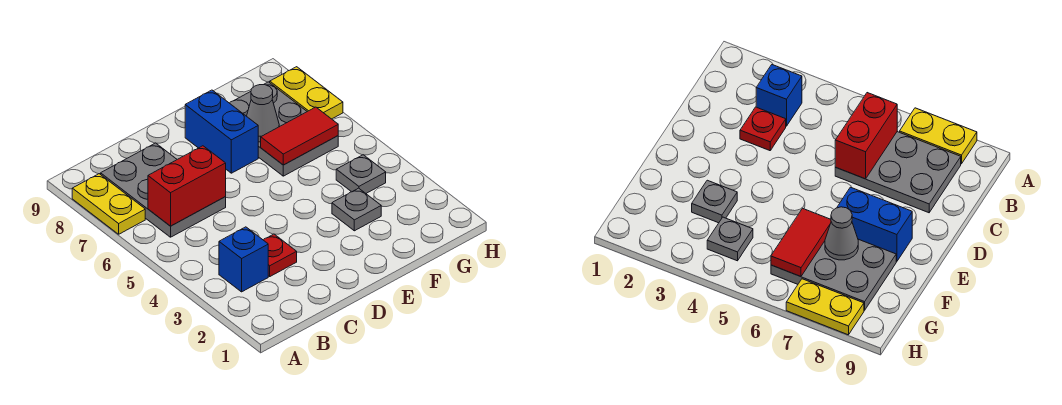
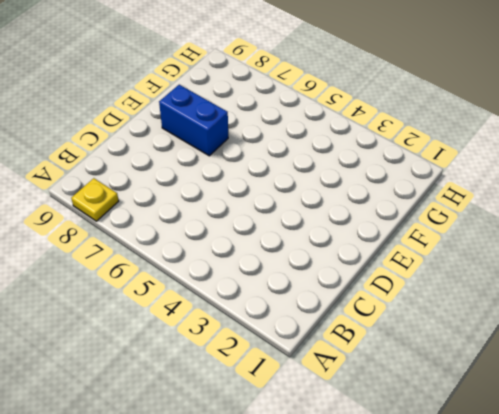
yellow 1x1 plate [71,178,119,221] -> yellow 1x2 plate [72,174,145,234]
none -> blue 1x1 brick [219,227,268,292]
none -> grey 2x3 plate [101,143,226,237]
none -> red 1x1 plate [264,234,297,276]

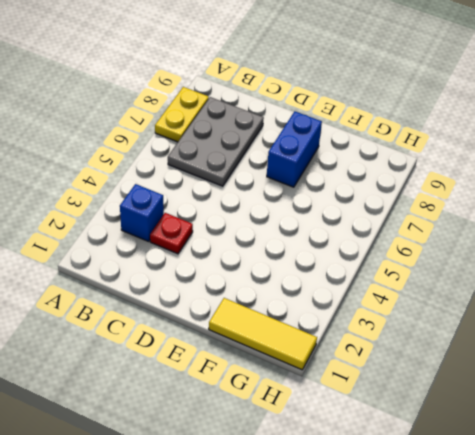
yellow 1x3 tile [209,298,317,370] -> none
none -> grey 1x1 plate [332,188,381,231]
none -> grey 2x3 plate [230,82,338,176]
none -> grey 1x1 plate [336,155,386,193]

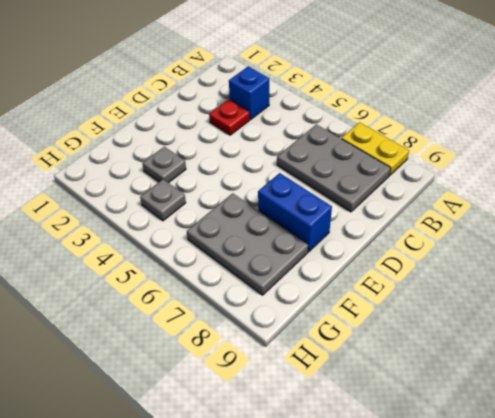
none -> yellow 1x2 plate [270,67,343,119]
none -> red 1x2 brick [148,146,226,226]
none -> red 1x2 tile [261,107,338,165]

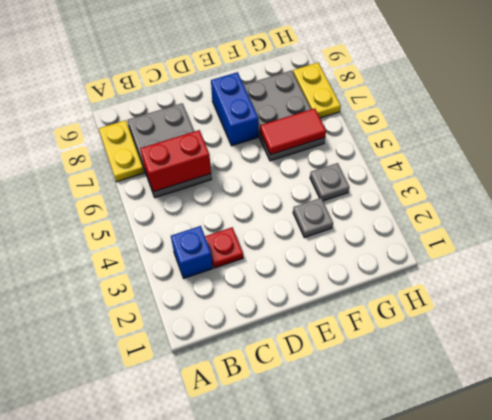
none -> grey 1x1 cone [247,85,279,142]

